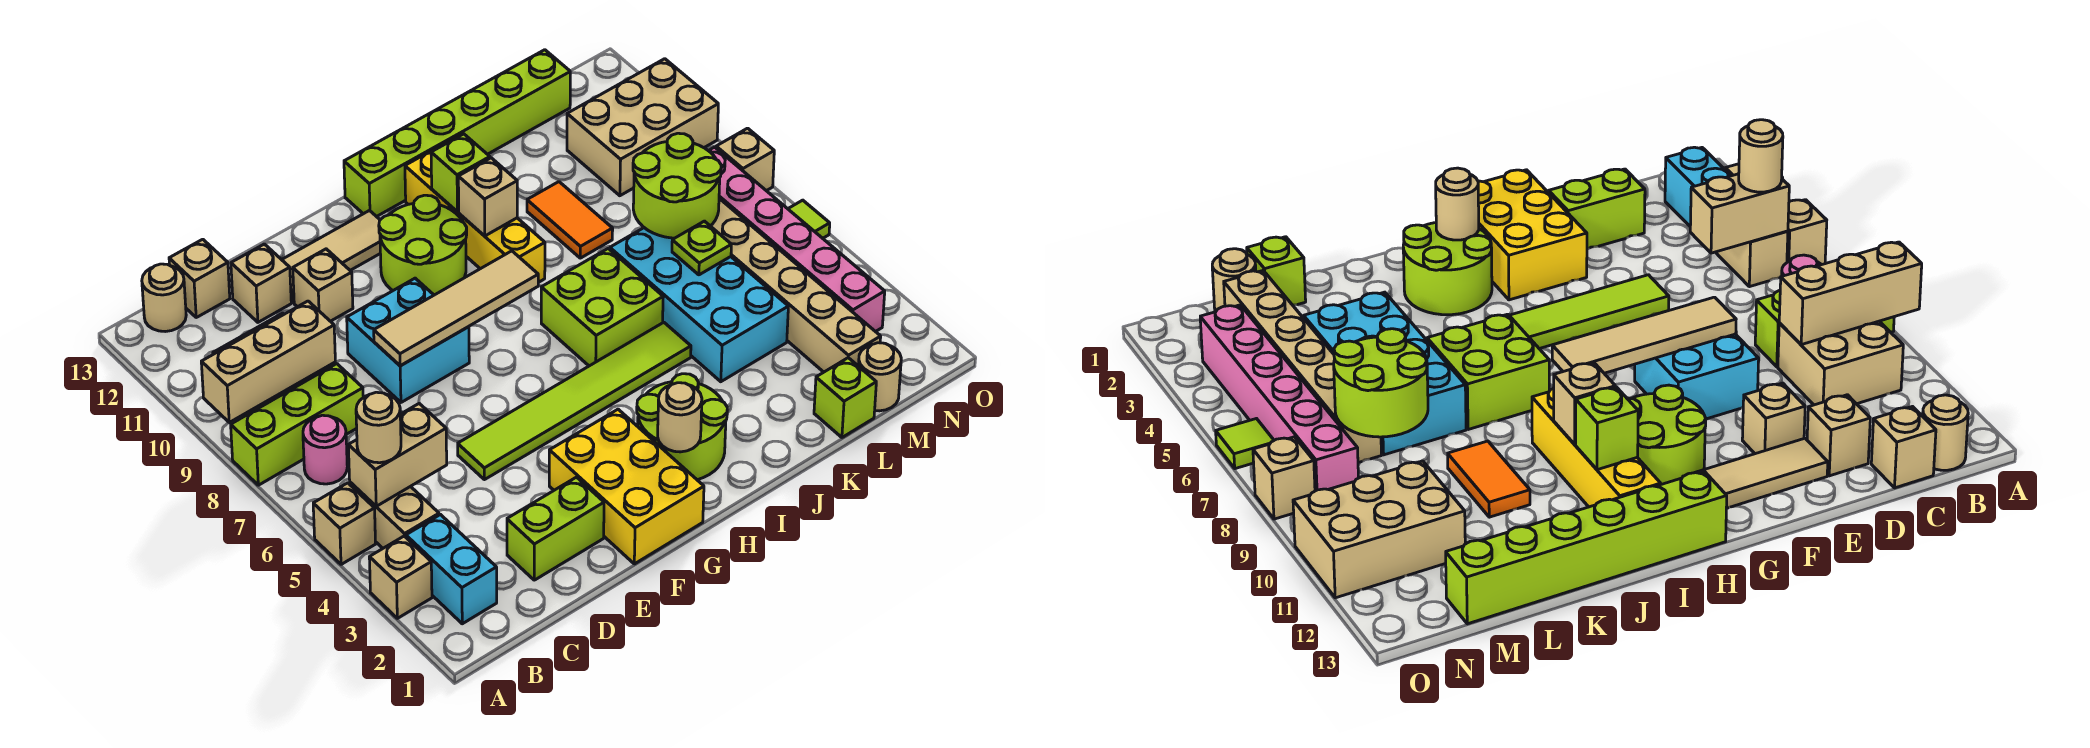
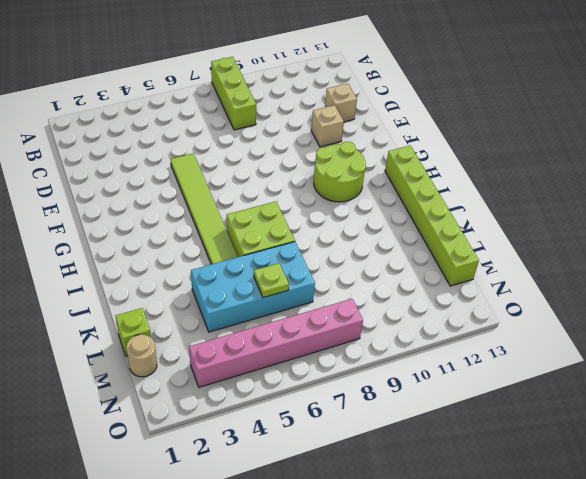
none -> tan 1x1 brick [369,536,432,618]
none -> tan 1x1 brick [313,483,376,564]
none -> cyan 1x2 brick [406,515,497,624]
none -> tan 1x2 brick [350,482,439,548]

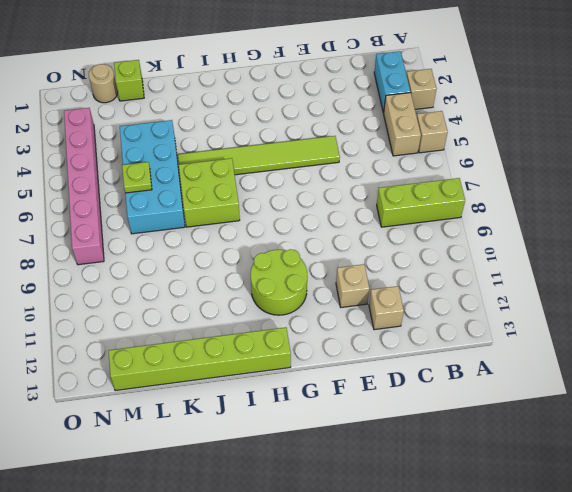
none -> pink 1x1 round brick [303,415,347,484]
none -> tan 2x2 brick [1778,321,1903,405]
none -> tan 1x1 round brick [142,264,186,332]
none -> tan 1x1 brick [169,239,230,317]

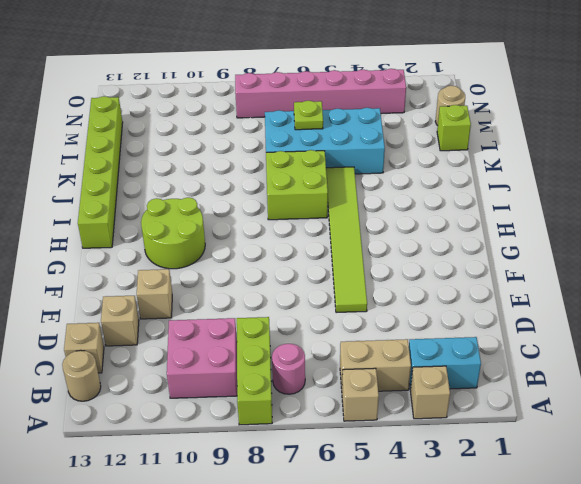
pink 2x2 brick [167,318,237,398] -> tan 2x2 brick [1778,321,1903,405]
none -> lime 1x2 brick [507,477,604,580]
none -> cyan 2x2 brick [347,278,469,402]
none -> tan 1x3 tile [282,211,380,303]
none -> yellow 2x3 brick [549,409,704,564]

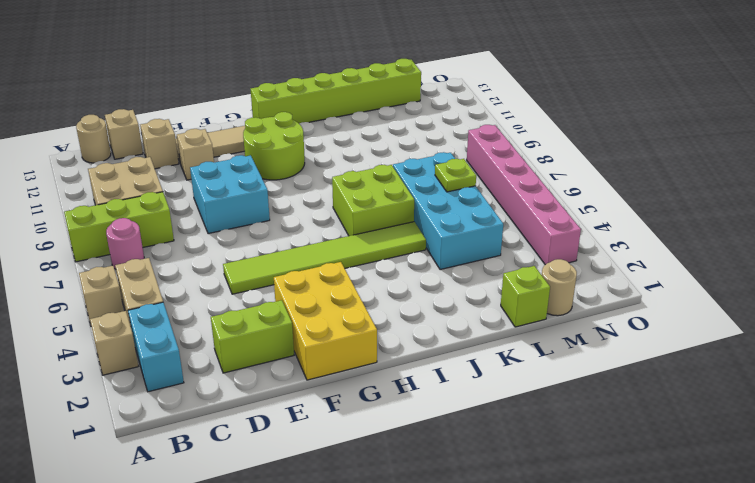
none -> lime 2x2 round brick [637,374,727,480]
none -> yellow 1x4 brick [405,148,545,282]
none -> orange 1x2 tile [527,182,613,258]
none -> tan 1x6 brick [711,199,881,372]

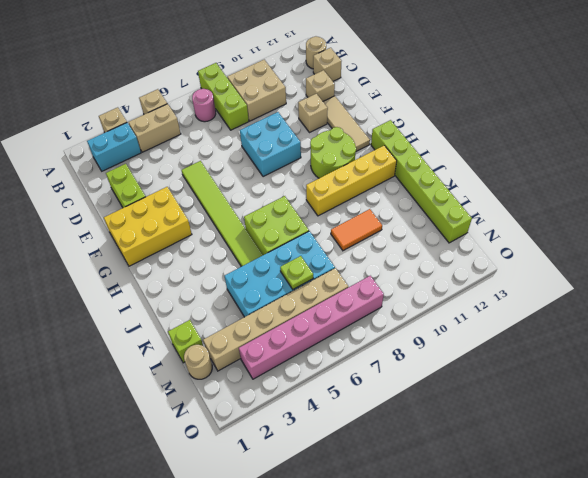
none -> lime 2x2 round brick [637,374,727,480]
none -> tan 2x3 brick [567,59,718,196]
none -> lime 1x1 tile [788,200,830,238]
none -> tan 1x1 brick [716,128,774,191]

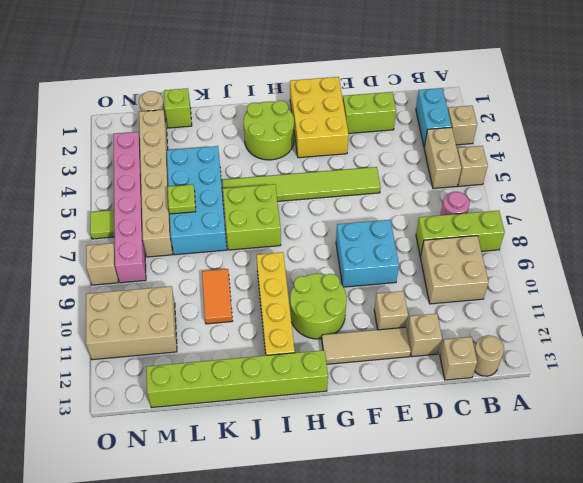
none -> tan 1x3 brick [201,301,335,423]
none -> tan 1x2 brick [348,404,447,506]
none -> tan 1x4 tile [374,251,538,366]
none -> tan 1x1 round brick [658,383,702,452]

